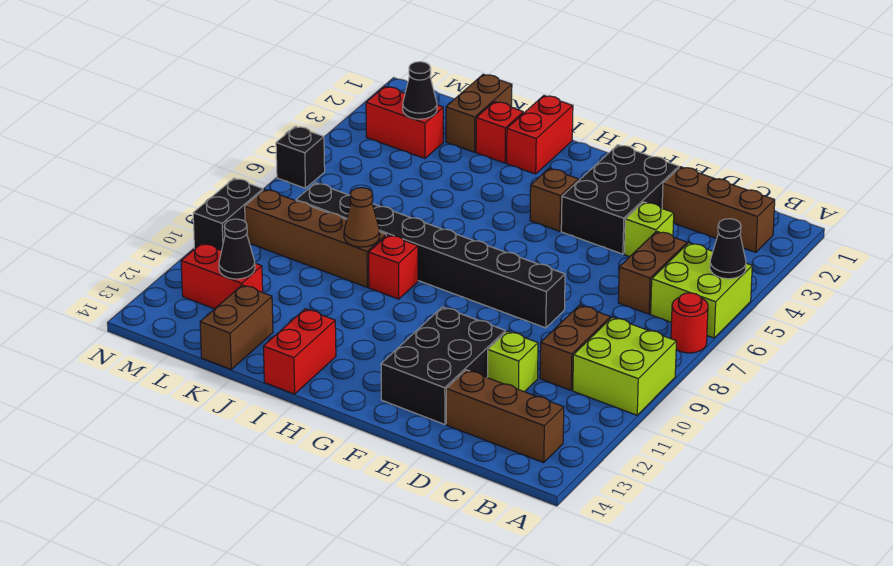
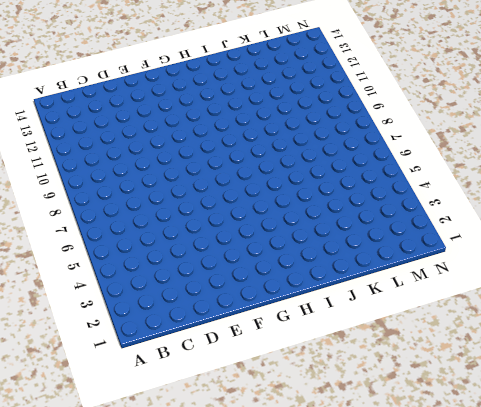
none -> lime 2x2 brick [651,243,752,338]
none -> red 1x1 round brick [671,293,708,353]
none -> lime 2x2 brick [573,317,676,415]

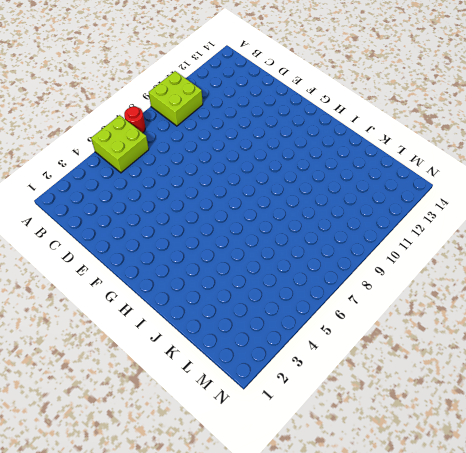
none -> brown 1x3 brick [662,167,775,252]
none -> brown 1x3 brick [446,370,564,463]
none -> brown 1x2 brick [618,231,687,314]

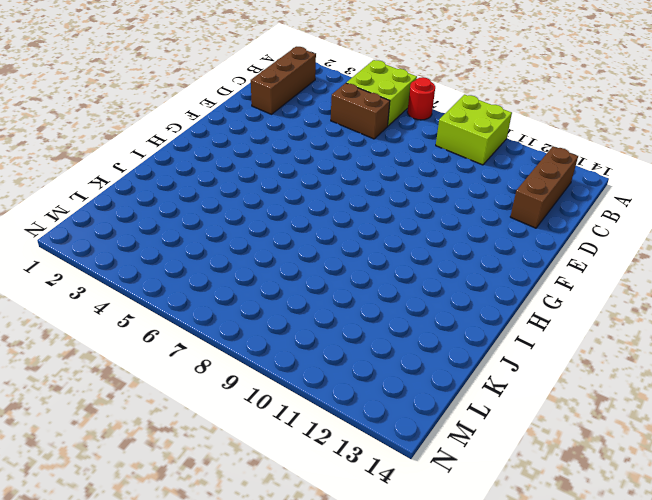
none -> brown 1x2 brick [540,305,610,390]
none -> lime 1x1 brick [624,202,674,257]
none -> lime 1x1 brick [487,331,538,392]

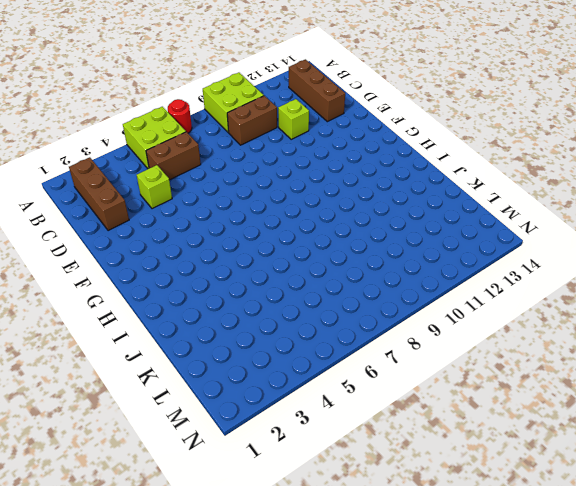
none -> black 2x3 brick [561,145,679,254]
none -> black 1x8 brick [296,183,565,328]
none -> black 2x3 brick [381,307,505,424]

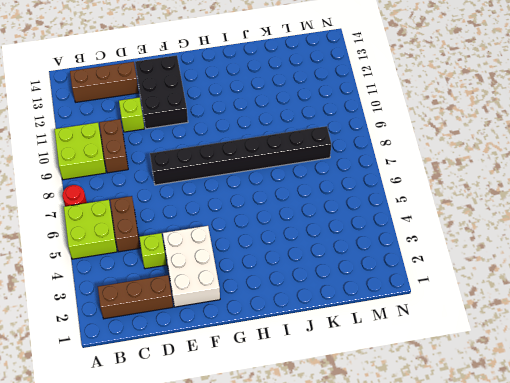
white 2x3 brick [163,226,220,307] -> black 2x3 brick [561,145,679,254]
none -> brown 1x1 brick [530,169,579,231]
none -> red 1x2 brick [507,96,573,174]
none -> red 1x1 brick [369,235,418,299]

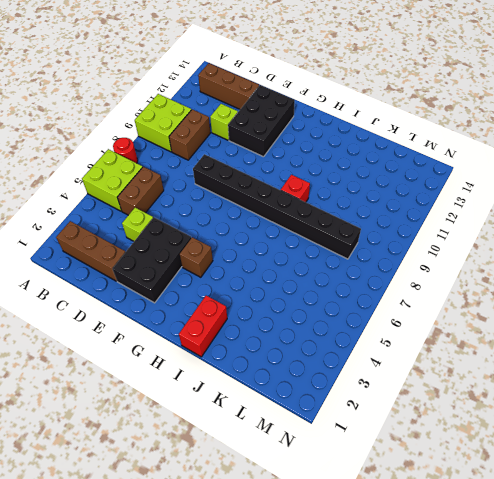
none -> red 1x2 brick [263,309,336,394]
none -> red 1x1 brick [476,102,523,163]
none -> brown 1x4 brick [245,189,386,287]

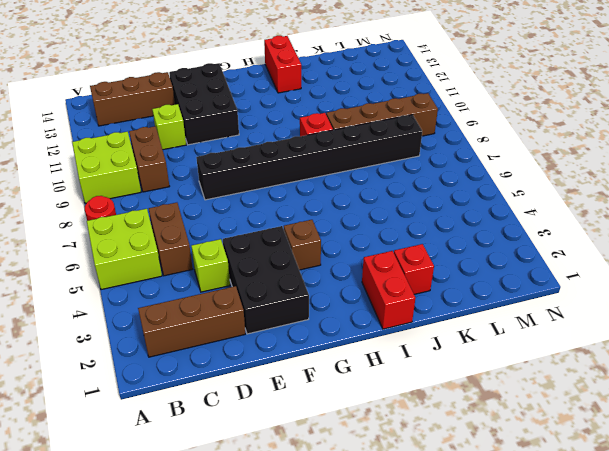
none -> brown 1x2 brick [446,74,512,152]
none -> brown 1x2 brick [200,285,273,369]
none -> red 1x2 brick [366,86,443,158]

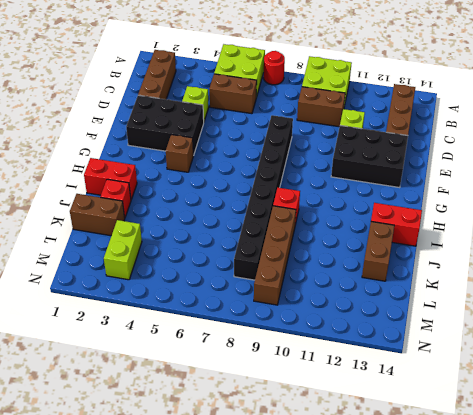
brown 1x2 brick [362,222,394,281] -> brown 1x2 brick turned to [200,285,273,369]
lime 1x2 brick [104,220,142,280] -> red 1x2 brick [366,86,443,158]
none -> red 1x2 brick [181,243,263,309]
none -> black 1x1 brick [276,126,325,188]
none -> black 1x2 brick [193,178,263,251]

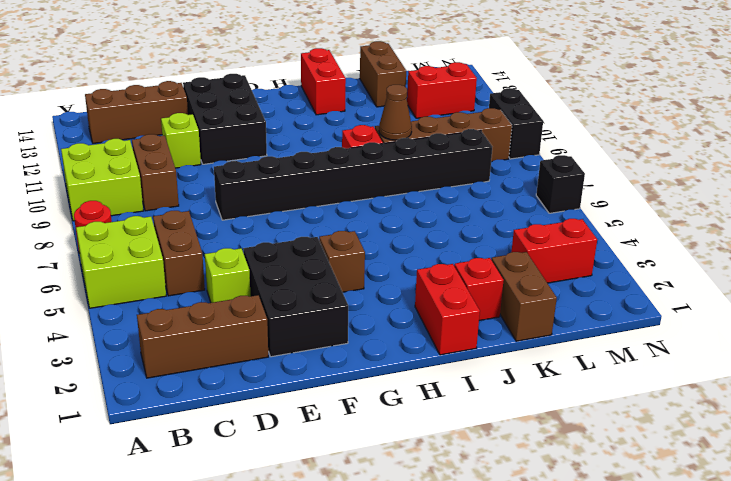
none -> black 1x1 cone [710,219,746,279]
none -> black 1x1 cone [403,62,437,119]
none -> black 1x1 cone [219,219,255,279]

